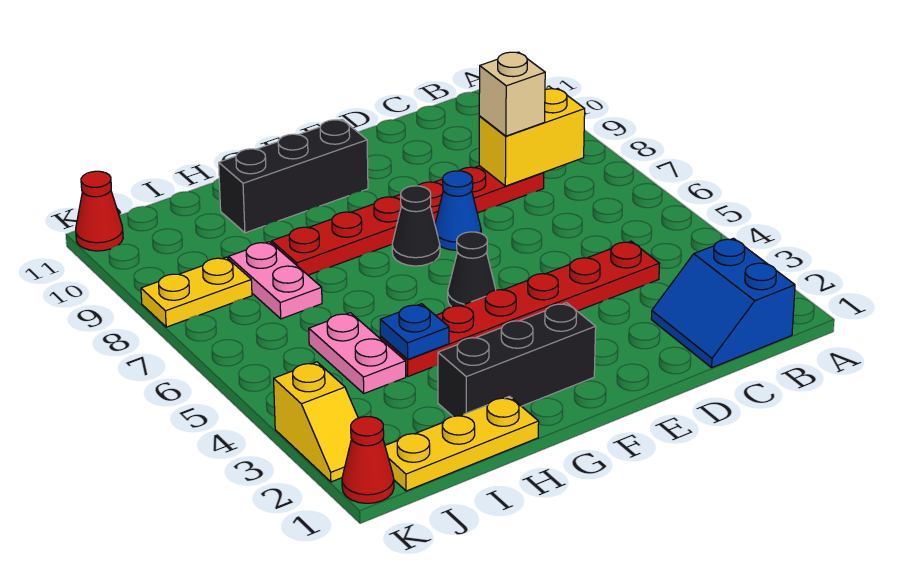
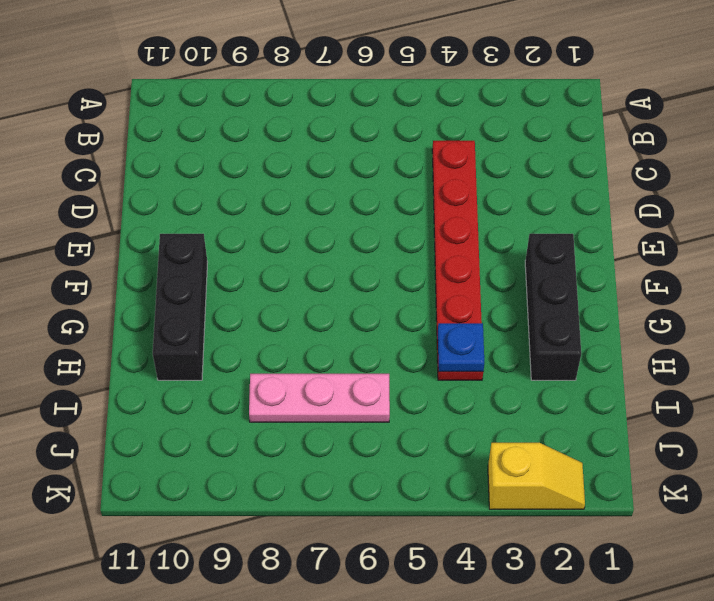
pink 1x3 plate [249,374,390,422] -> pink 1x2 plate [229,242,322,319]
none -> blue 2x2 slope [651,238,795,368]
none -> red 1x6 plate [272,166,544,275]
none -> blue 1x1 cone [435,171,481,251]

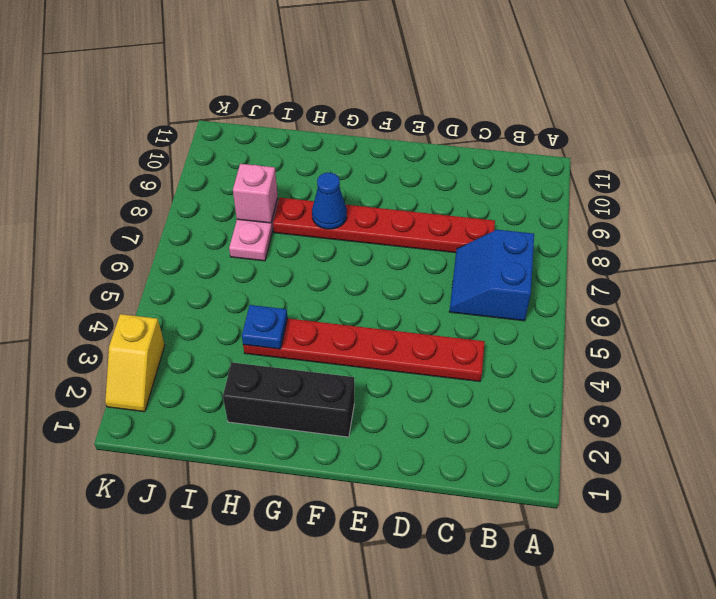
blue 2x2 slope [449,230,534,321] -> blue 2x2 slope moved to [651,238,795,368]
blue 1x1 cone [312,173,347,229] -> blue 1x1 cone moved to [435,171,481,251]
pink 1x1 brick [233,164,278,223] -> none
none -> black 1x1 cone [448,232,496,307]
none -> black 1x1 cone [392,186,440,266]
none -> black 1x3 brick [219,120,368,233]

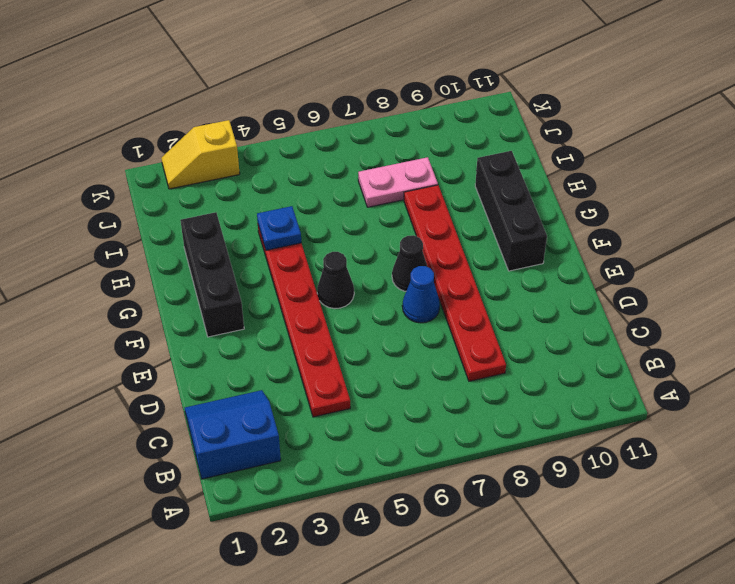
none -> yellow 1x3 plate [385,396,539,491]
none -> pink 1x2 plate [309,313,406,393]
none -> yellow 1x2 plate [141,257,252,327]

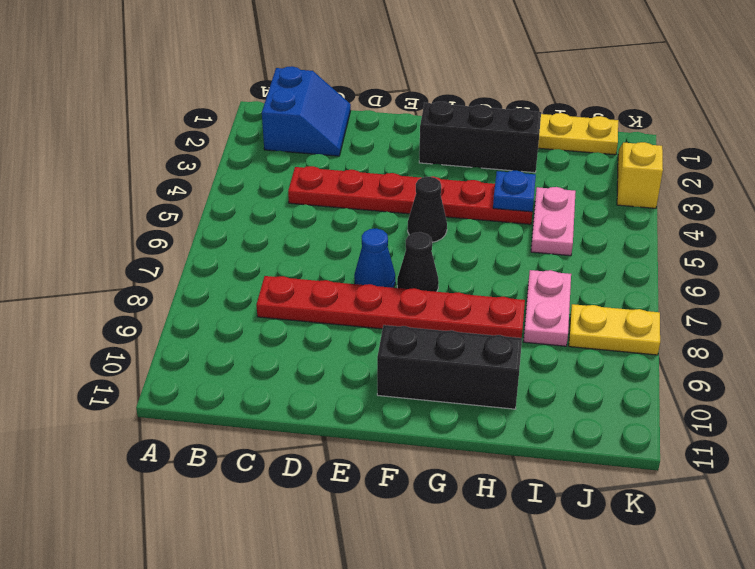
none -> red 1x1 cone [342,417,394,503]
none -> red 1x1 cone [76,171,123,251]
none -> yellow 1x2 brick [479,89,585,186]

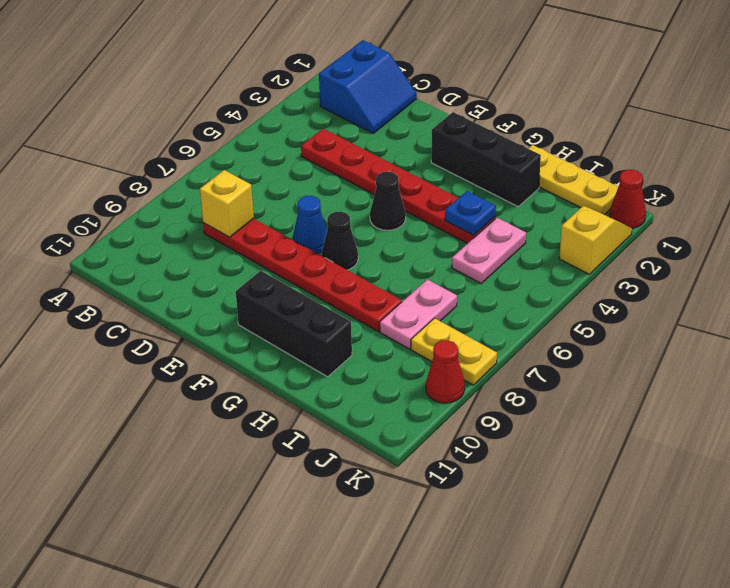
yellow 1x1 brick [200,170,254,237] -> yellow 1x2 brick [479,89,585,186]
red 1x1 cone [426,340,465,403] -> red 1x1 cone moved to [76,171,123,251]
none -> tan 1x1 brick [479,52,545,136]

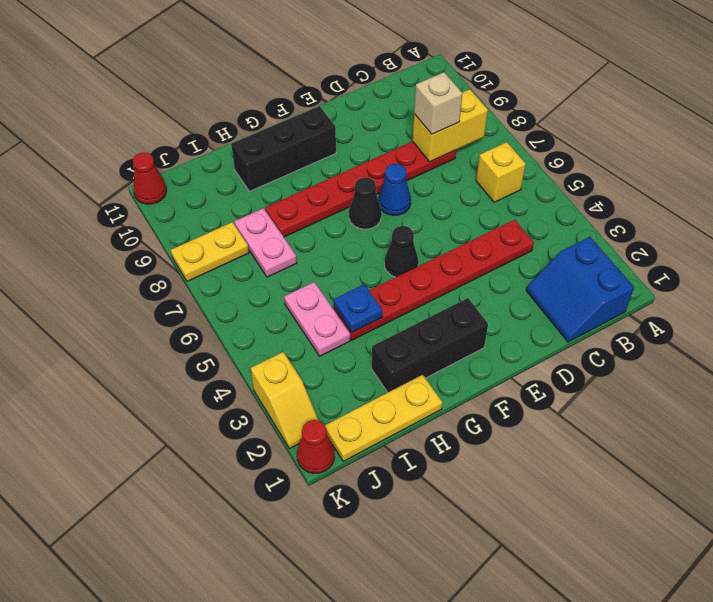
yellow 1x1 brick [476,142,526,202] -> none

